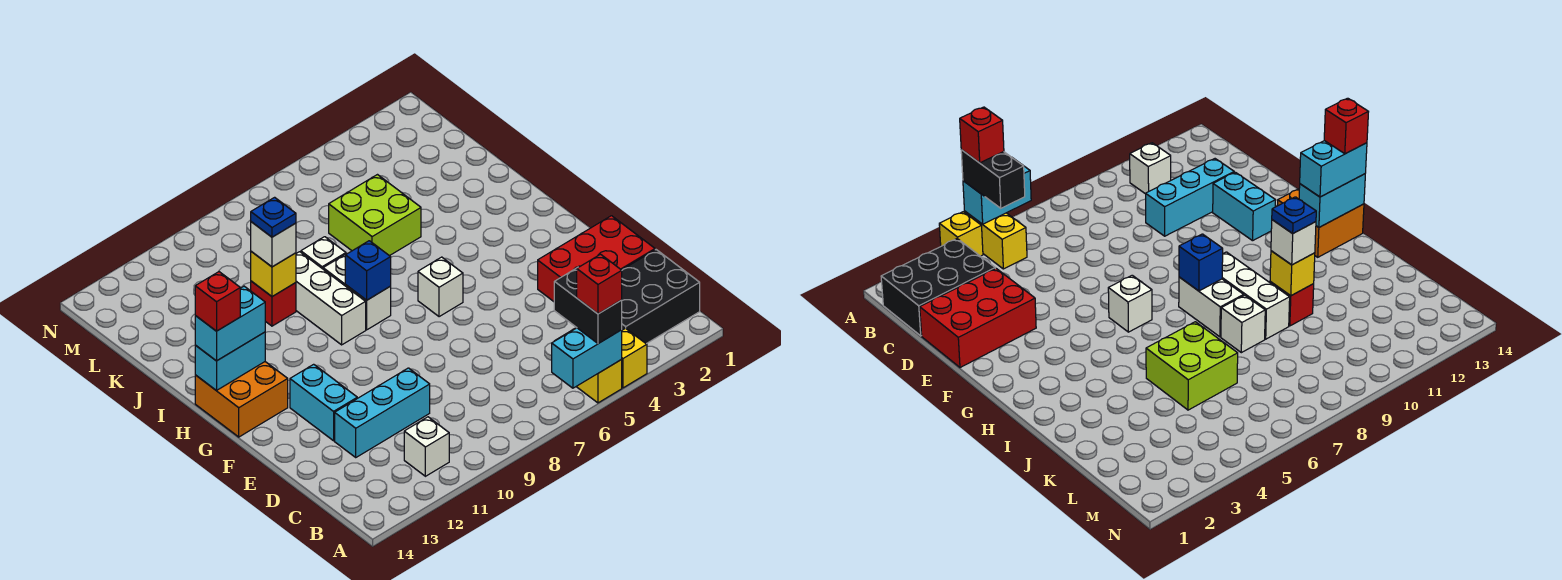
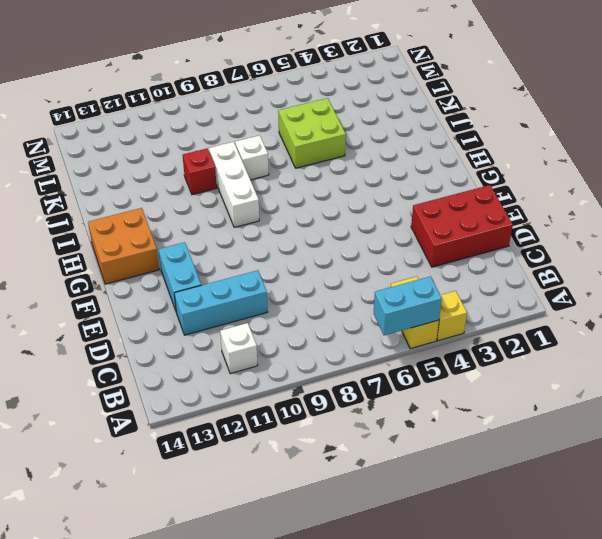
none -> black 2x3 brick [622,250,700,344]
none -> white 1x1 brick [418,257,463,317]
none -> white 1x2 brick [323,254,391,330]

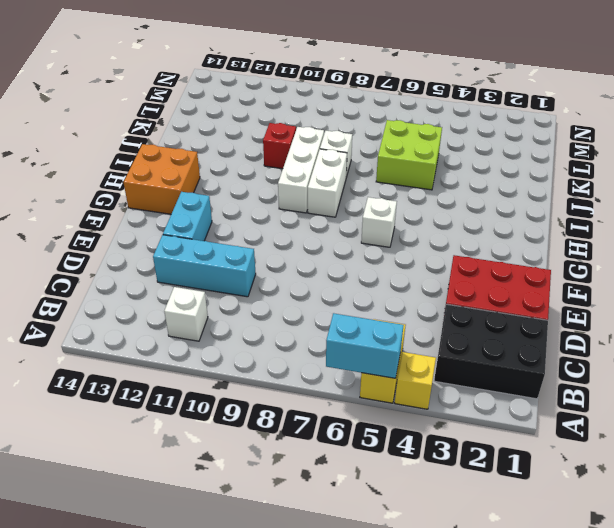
none -> blue 1x1 brick [345,241,391,300]
none -> cyan 1x2 brick [195,332,265,390]
none -> yellow 1x1 brick [251,252,296,297]

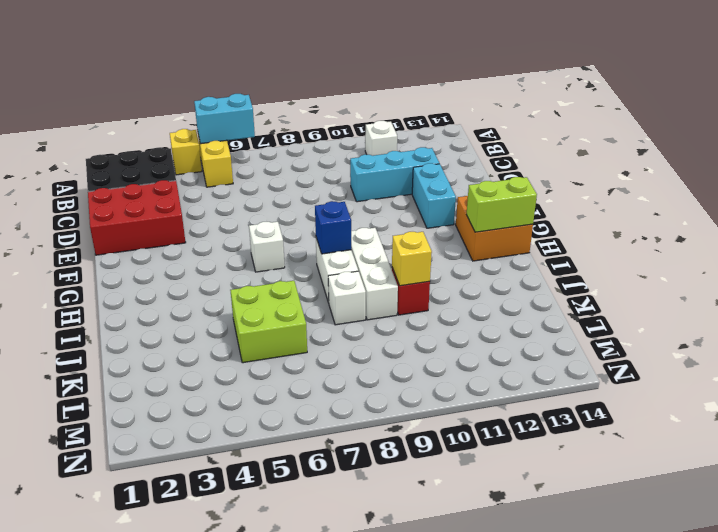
lime 1x2 brick [466,177,537,232] -> cyan 1x2 brick [195,332,265,390]
none -> black 1x2 brick [554,267,622,344]
none -> cyan 1x2 brick [195,286,265,361]
none -> white 1x1 brick [251,222,296,267]

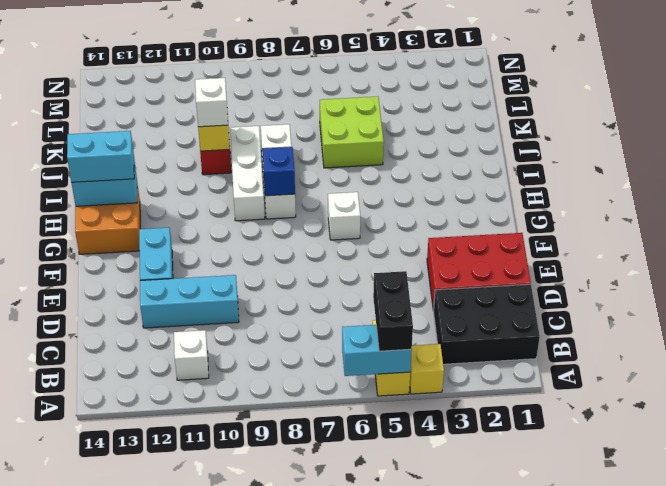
none -> red 1x1 brick [577,254,622,314]
none -> red 1x1 brick [195,272,240,331]
none -> blue 1x1 plate [251,197,296,237]

